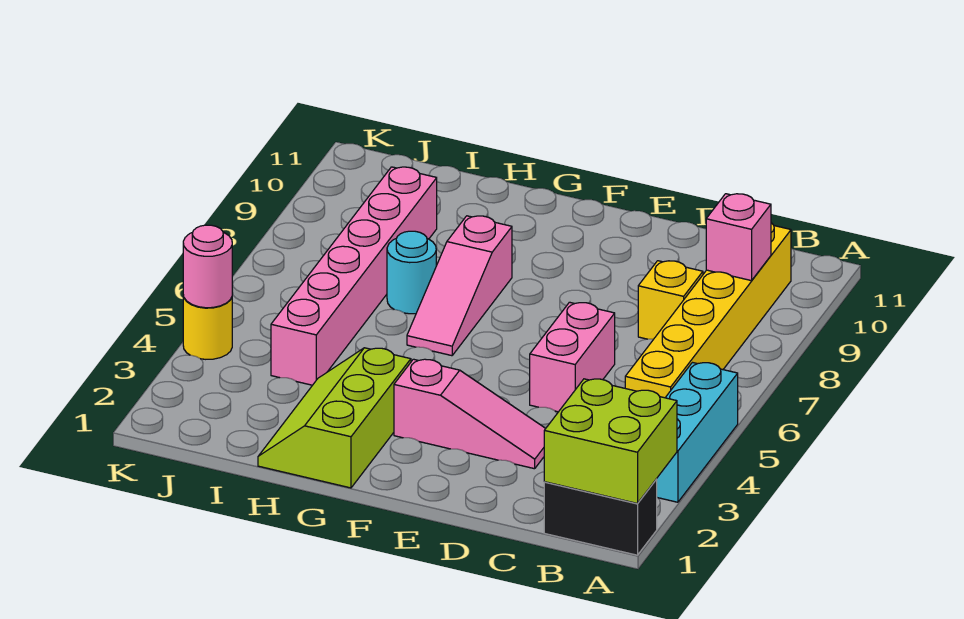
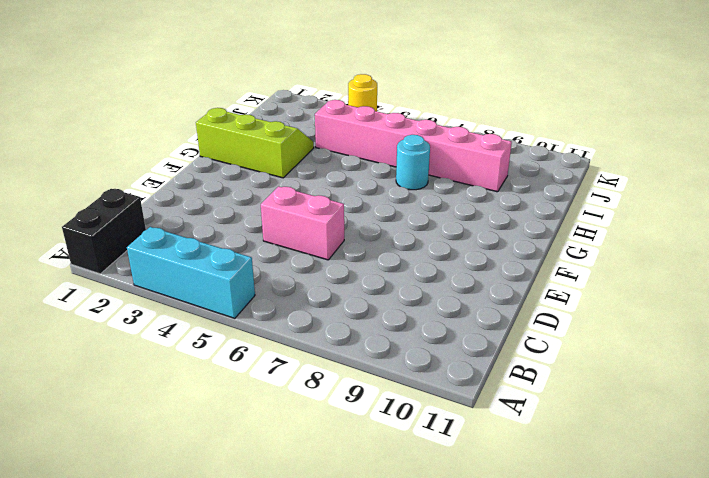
none -> yellow 1x6 brick [625,223,791,398]
none -> yellow 1x1 brick [638,261,703,339]
none -> pink 1x3 slope [394,359,546,469]

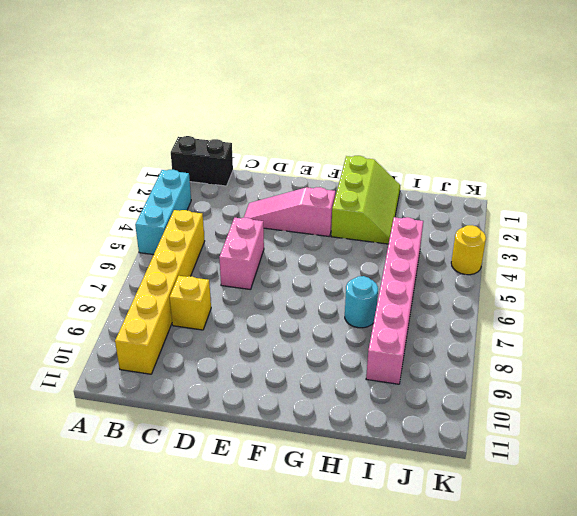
none -> pink 1x3 slope [407,216,512,356]
none -> lime 2x2 brick [544,379,677,503]
none -> pink 1x1 brick [706,194,771,281]

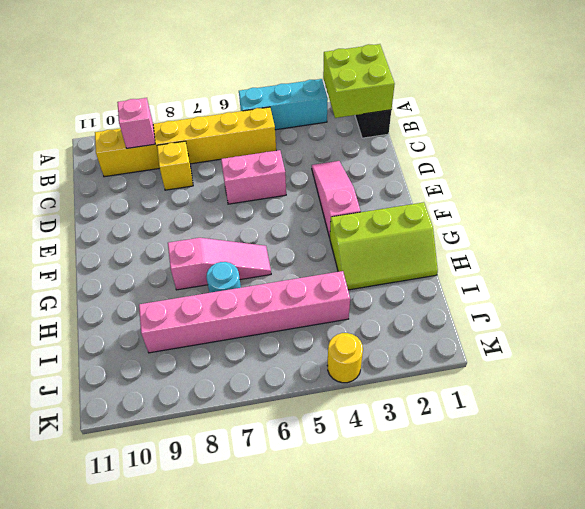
none -> pink 1x1 round brick [183,225,232,308]

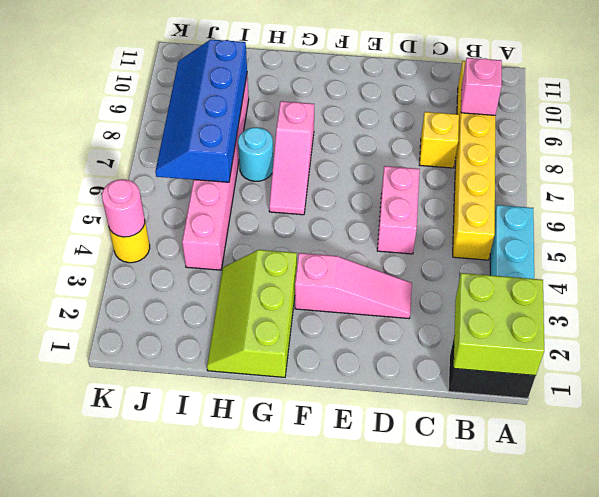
blue 2x4 slope [155,39,247,182] -> none

